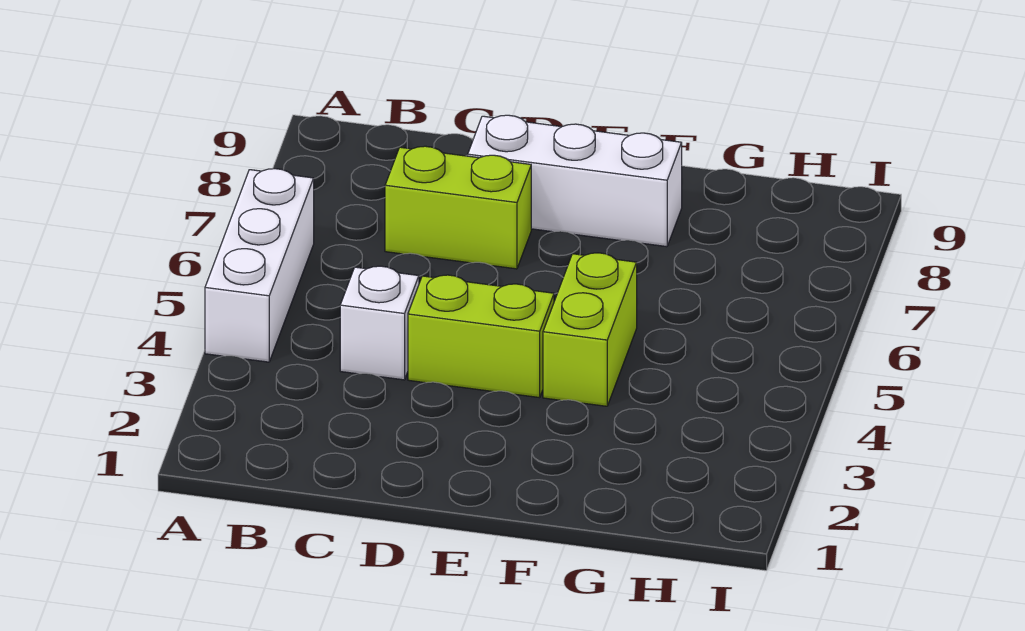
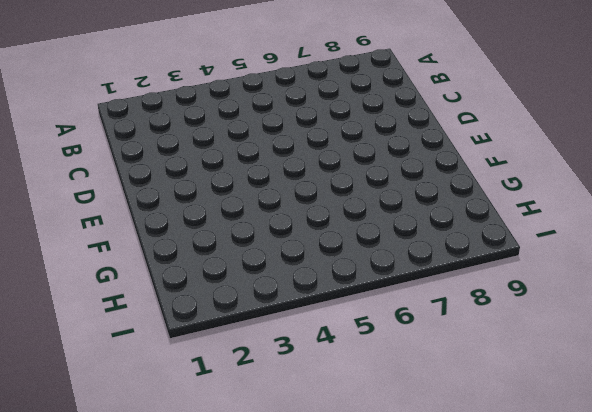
none -> white 1x3 brick [205,169,314,362]
none -> white 1x1 brick [340,266,419,380]

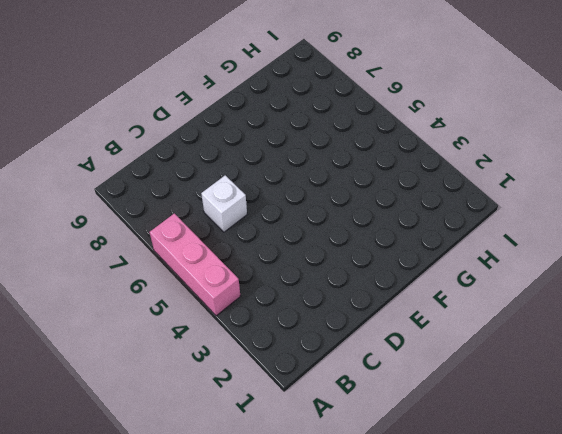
pink 1x3 brick [150,213,240,316] -> white 1x3 brick [205,169,314,362]
white 1x1 brick [201,175,247,232] -> white 1x1 brick moved to [340,266,419,380]
none -> lime 1x2 brick [385,146,531,269]
none -> lime 1x2 brick [408,275,554,398]

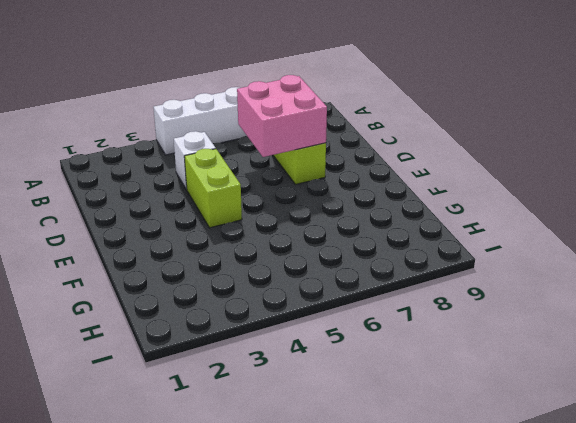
pink 2x2 brick [237,75,327,157] -> none
none -> white 1x3 brick [468,115,682,247]
none -> lime 1x2 brick [543,253,637,406]

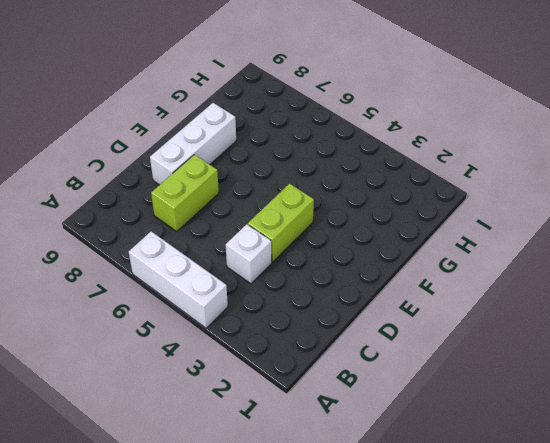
none -> lime 1x2 brick [543,253,637,406]

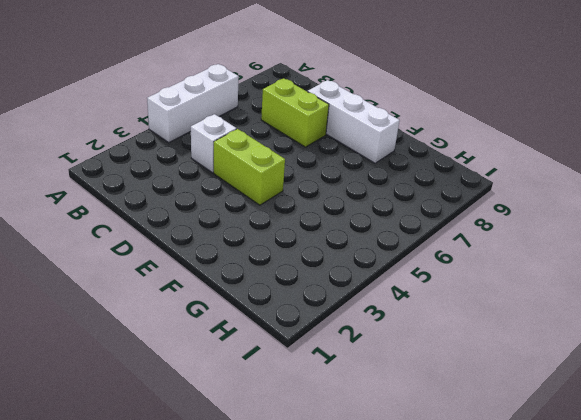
none -> lime 1x2 brick [543,253,637,406]

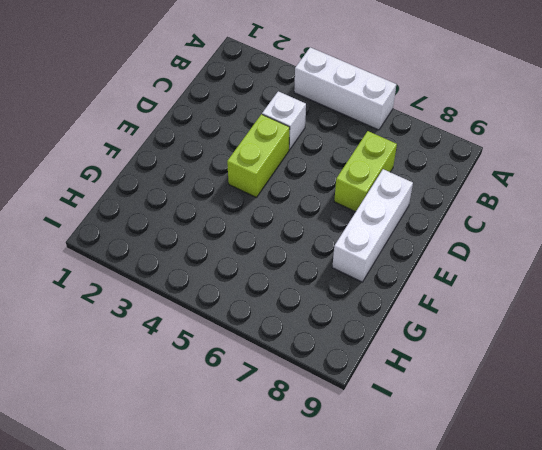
none -> lime 1x2 brick [543,253,637,406]

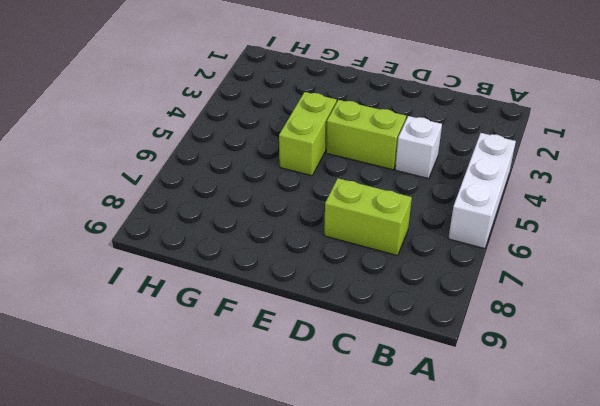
none -> white 1x3 brick [468,115,682,247]

